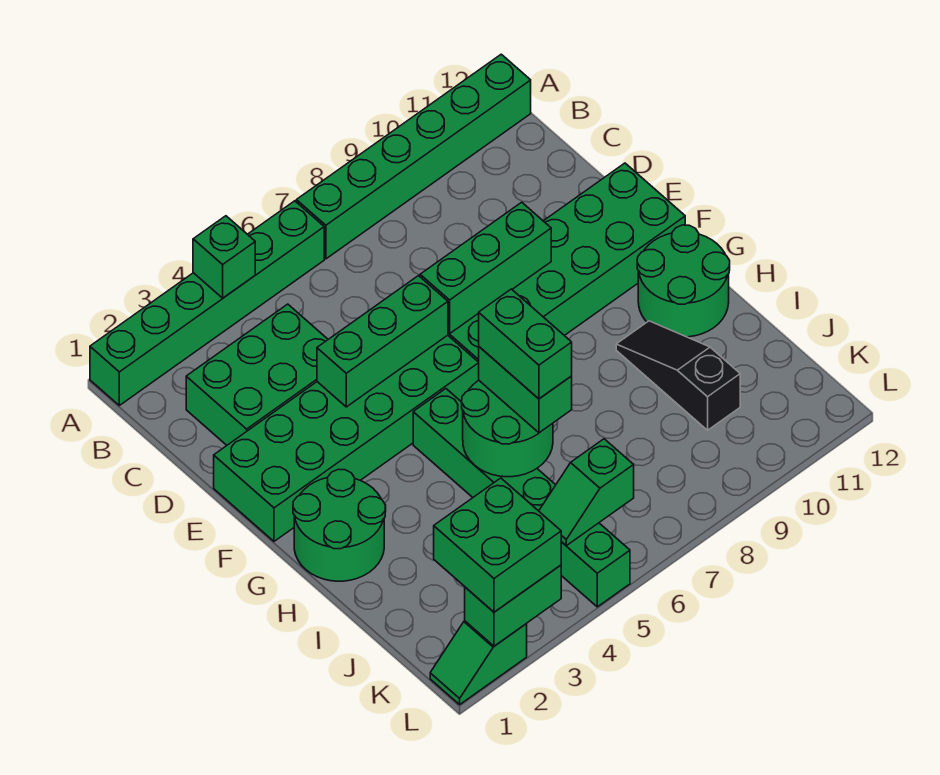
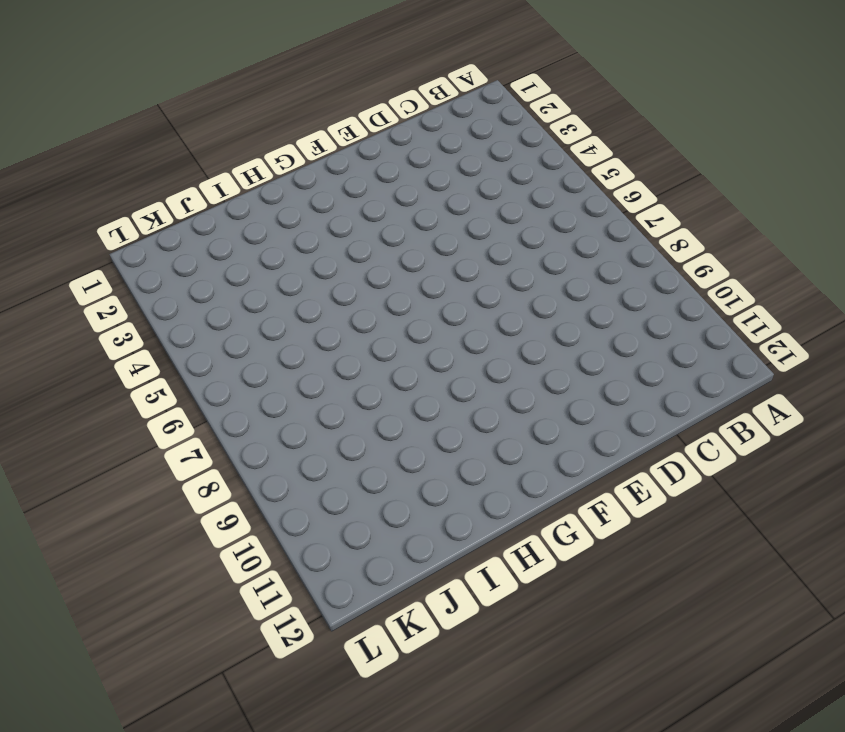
none -> green 1x6 brick [90,201,324,405]
none -> green 1x6 brick [296,54,531,259]
none -> green 2x3 brick [186,304,328,445]

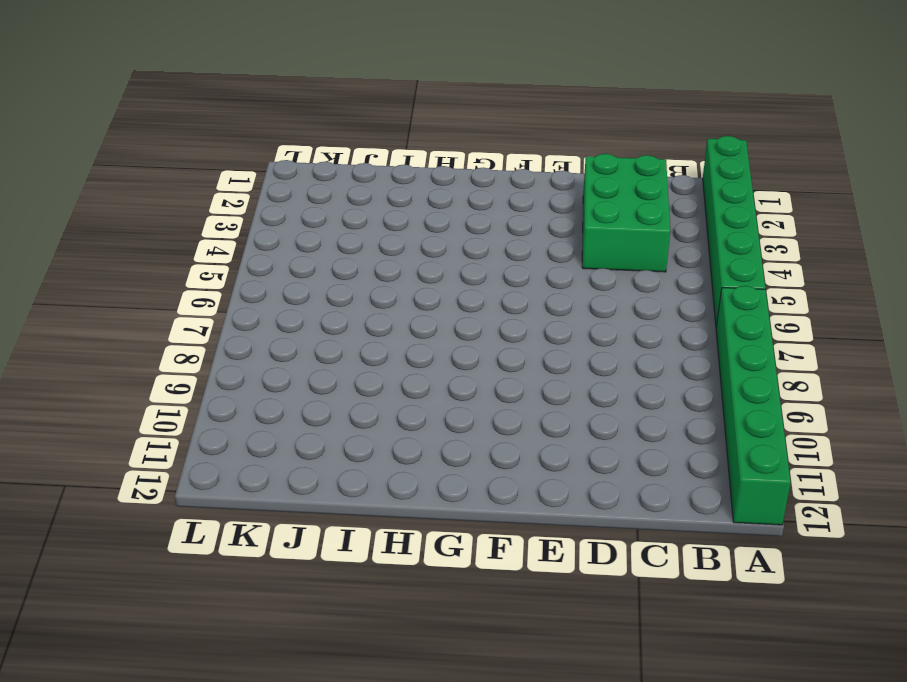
none -> green 2x6 brick [214,335,479,541]
none -> green 2x6 brick [448,163,685,362]
none -> green 2x2 round brick [293,469,386,581]

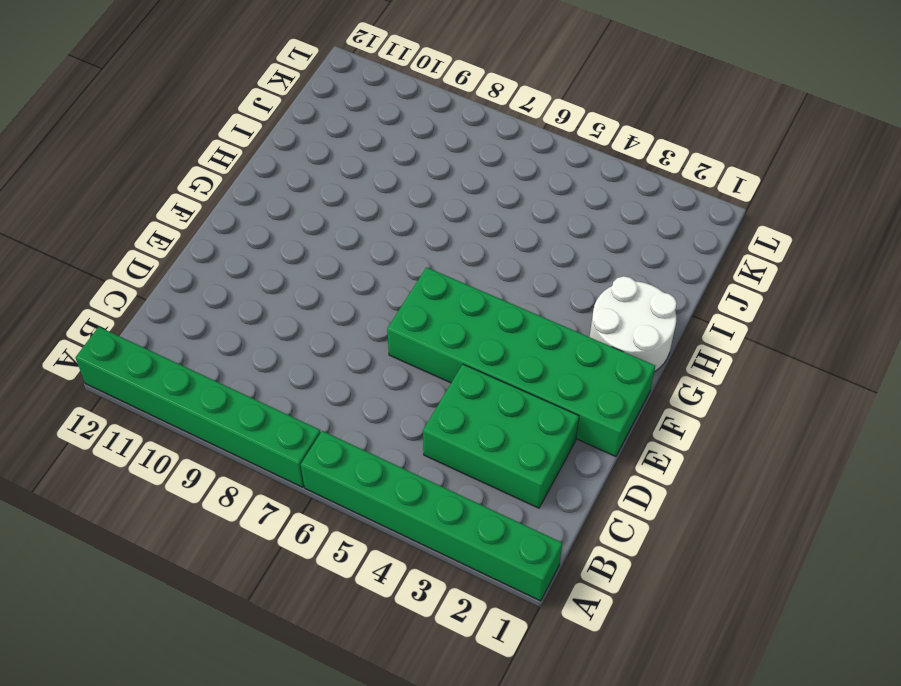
white 2x2 round brick [590,276,677,372] -> green 2x2 round brick [293,469,386,581]
none -> green 2x6 brick [448,163,685,362]
none -> green 1x6 brick [413,389,630,607]
none -> green 2x2 round brick [637,225,730,337]

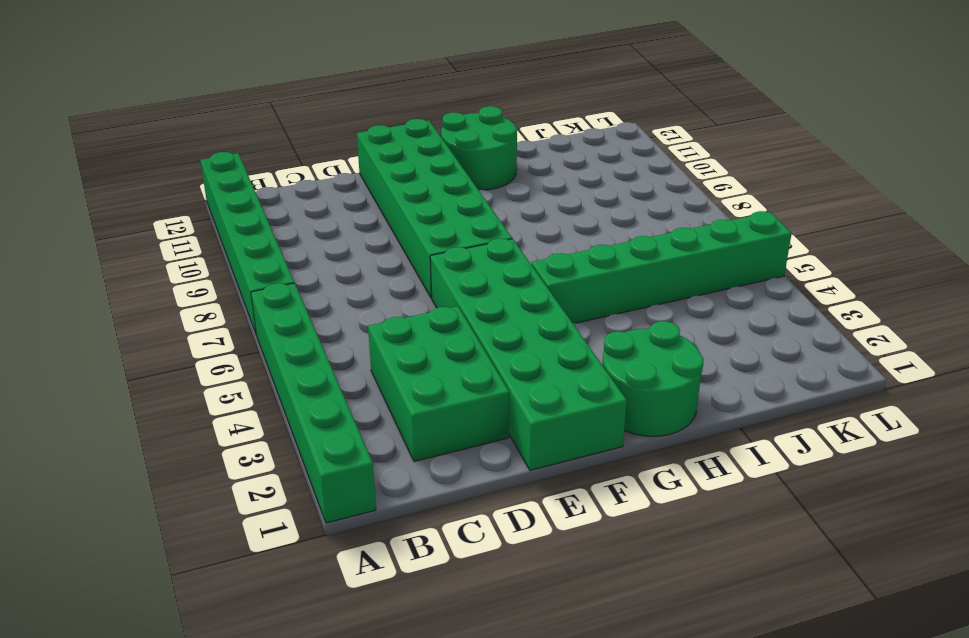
none -> black 1x3 slope [616,321,740,430]
none -> green 1x2 slope [430,621,527,704]
none -> green 1x1 brick [193,216,255,298]

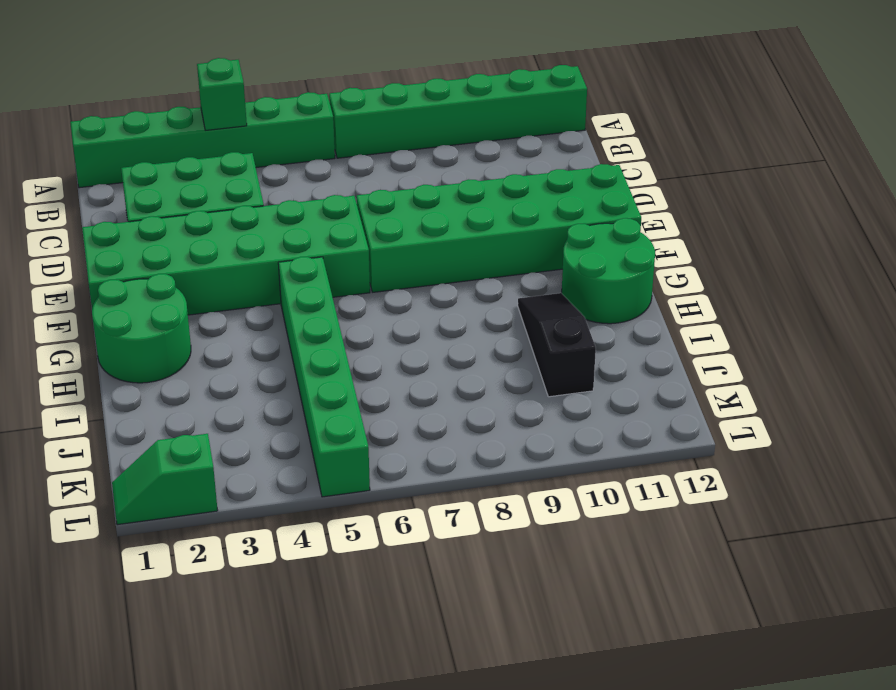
none -> green 1x3 brick [317,276,448,407]
none -> green 1x3 brick [420,202,551,334]
none -> green 2x2 round brick [462,380,553,477]

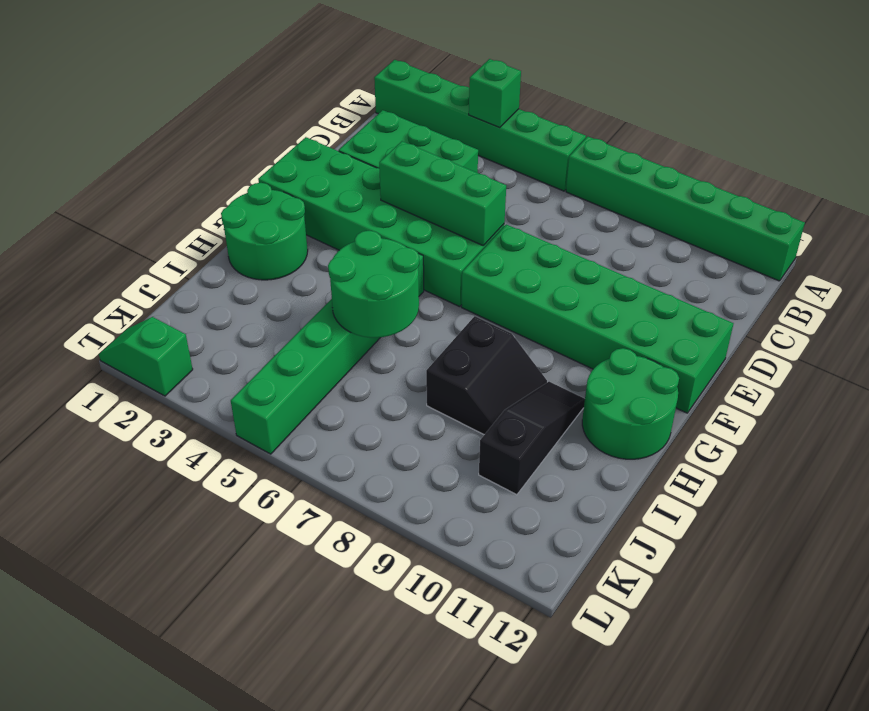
black 2x2 slope [426,316,547,435] -> none
none -> green 1x3 brick [420,202,551,334]
none -> green 1x2 slope [539,439,634,546]
none -> green 1x2 brick [465,565,561,646]

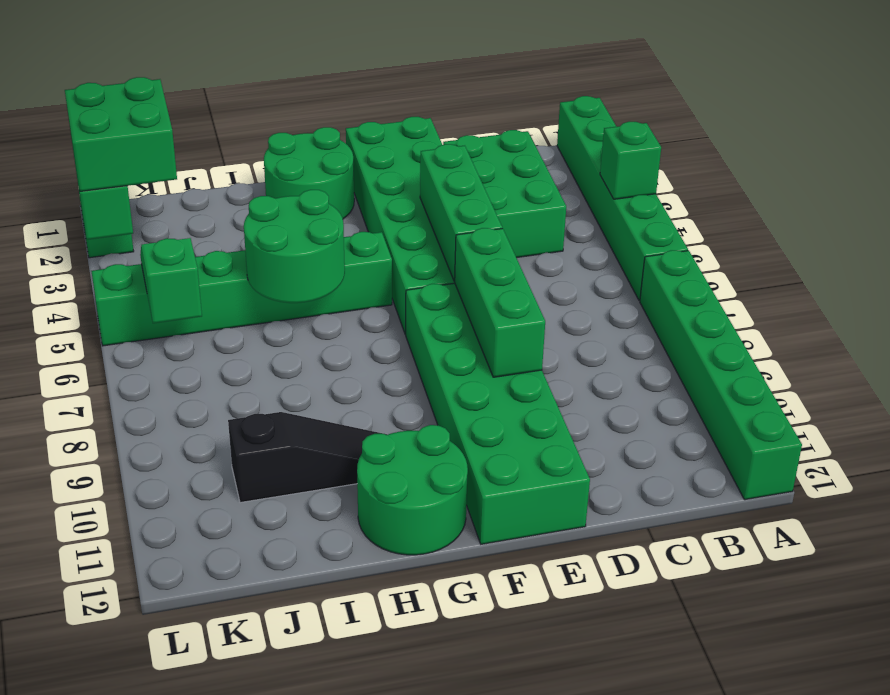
none -> green 1x2 brick [479,347,572,433]
none -> green 1x2 brick [479,289,572,399]

